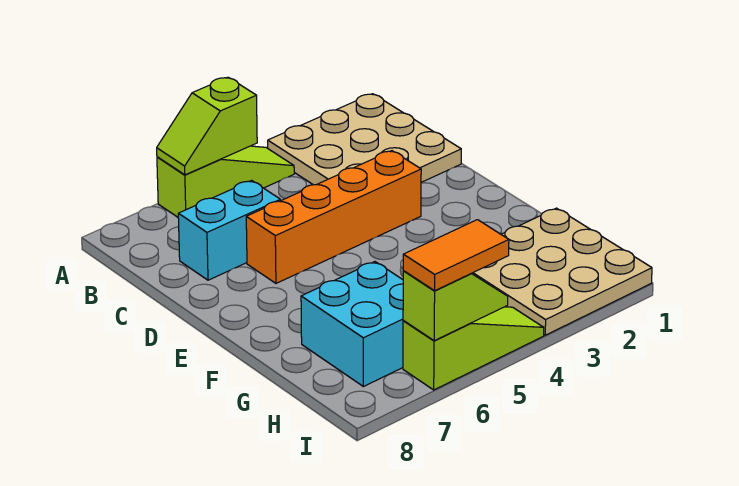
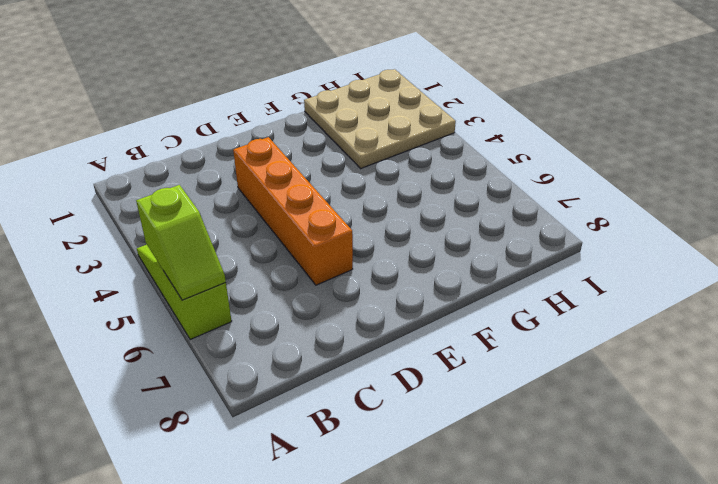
none -> tan 3x3 plate [268,94,461,185]
none -> cyan 1x2 brick [178,180,280,280]

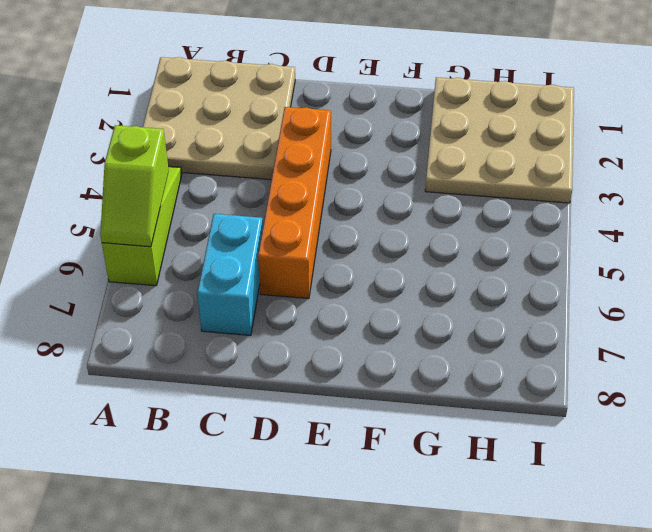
none -> cyan 2x2 brick [301,262,403,387]
none -> lime 1x3 slope [403,307,544,390]

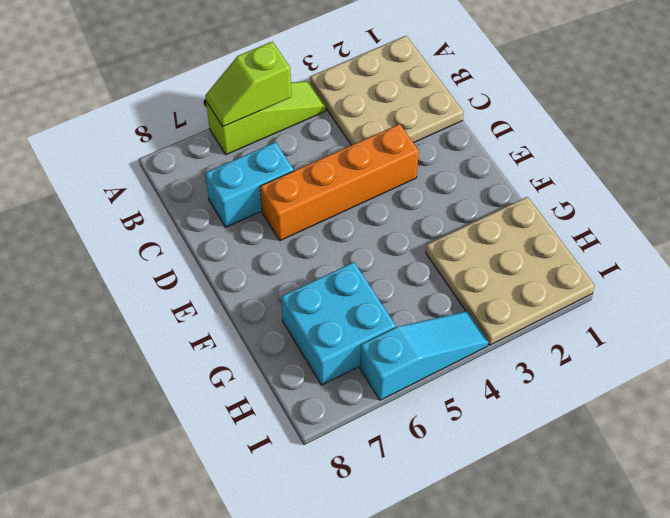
cyan 1x3 slope [360,311,489,400] -> lime 1x3 slope [403,307,544,390]
none -> lime 1x2 slope [403,271,508,341]
none -> orange 1x2 tile [403,220,509,291]

